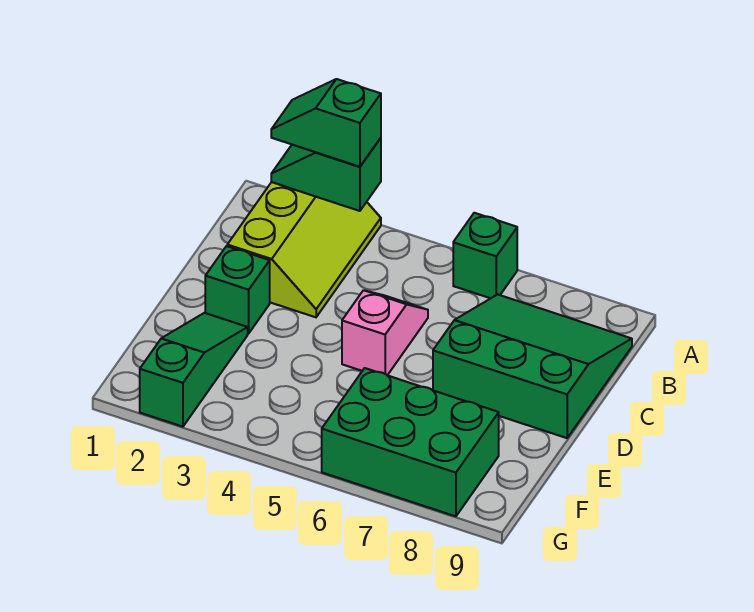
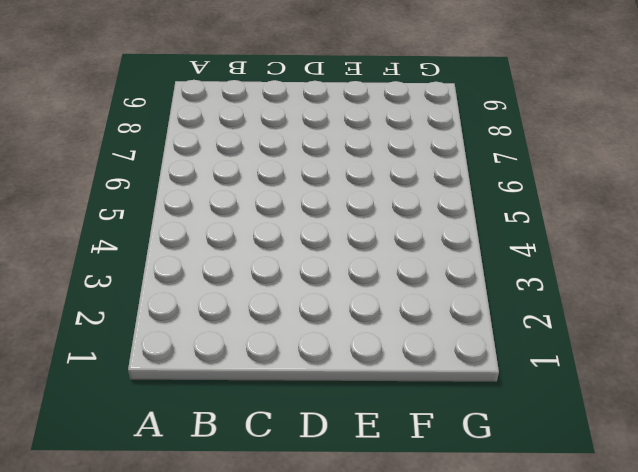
none -> lime 2x3 slope [227,182,381,317]
none -> green 1x1 brick [453,213,517,298]

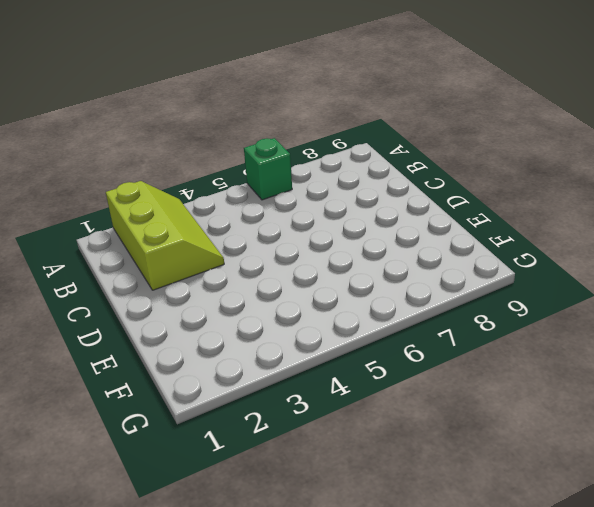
none -> green 3x3 slope [433,294,632,438]
none -> pink 1x2 slope [342,290,428,375]

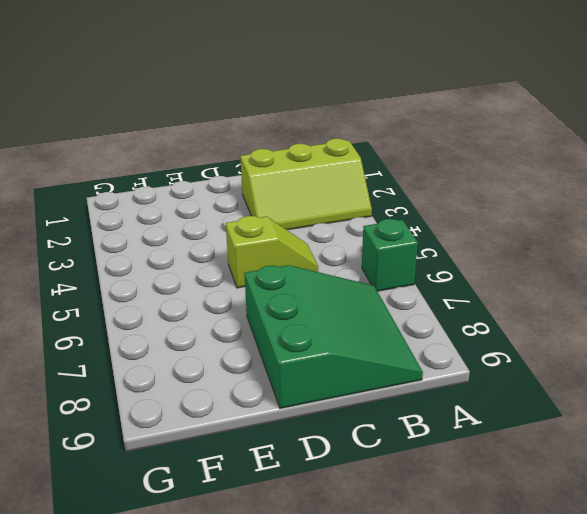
lime 1x2 slope [226,216,318,288] -> pink 1x2 slope [342,290,428,375]
none -> green 1x1 brick [205,246,270,333]
none -> green 1x3 slope [140,313,248,427]

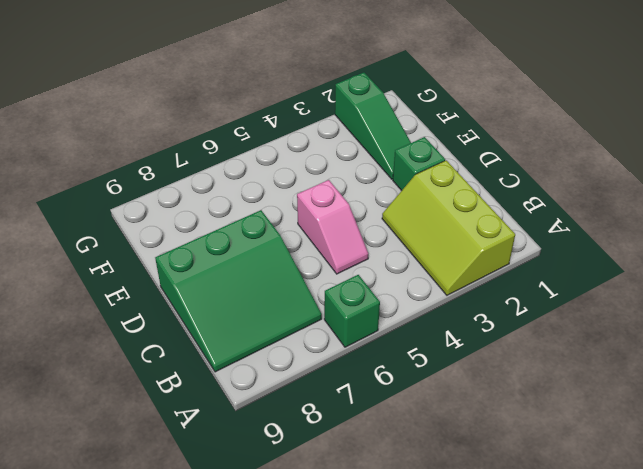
none -> green 2x3 brick [322,368,499,516]
none -> green 1x2 slope [271,138,381,211]

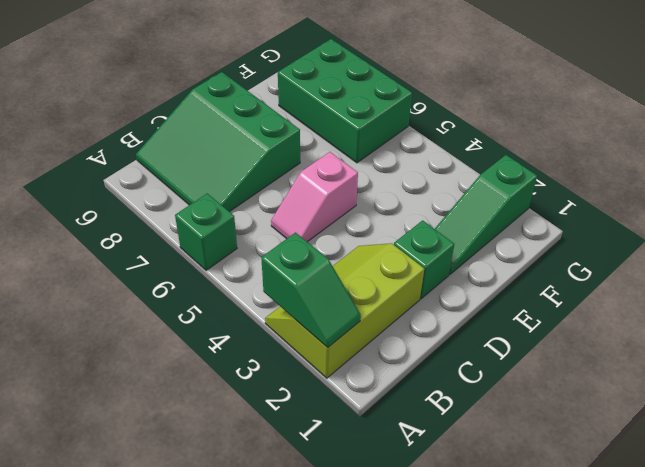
none -> green 1x2 slope [271,79,381,167]

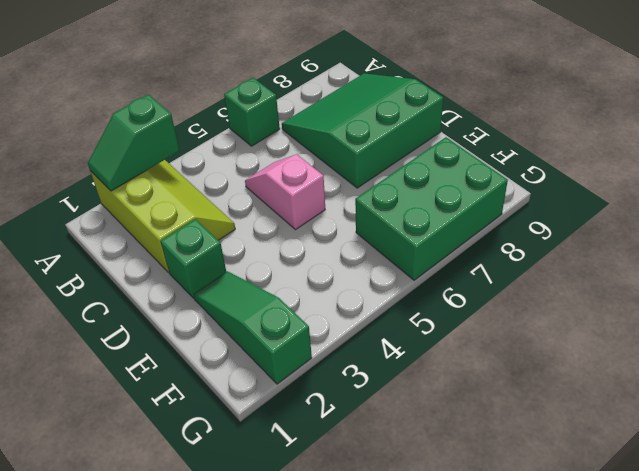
none -> green 1x2 slope [271,79,381,167]

